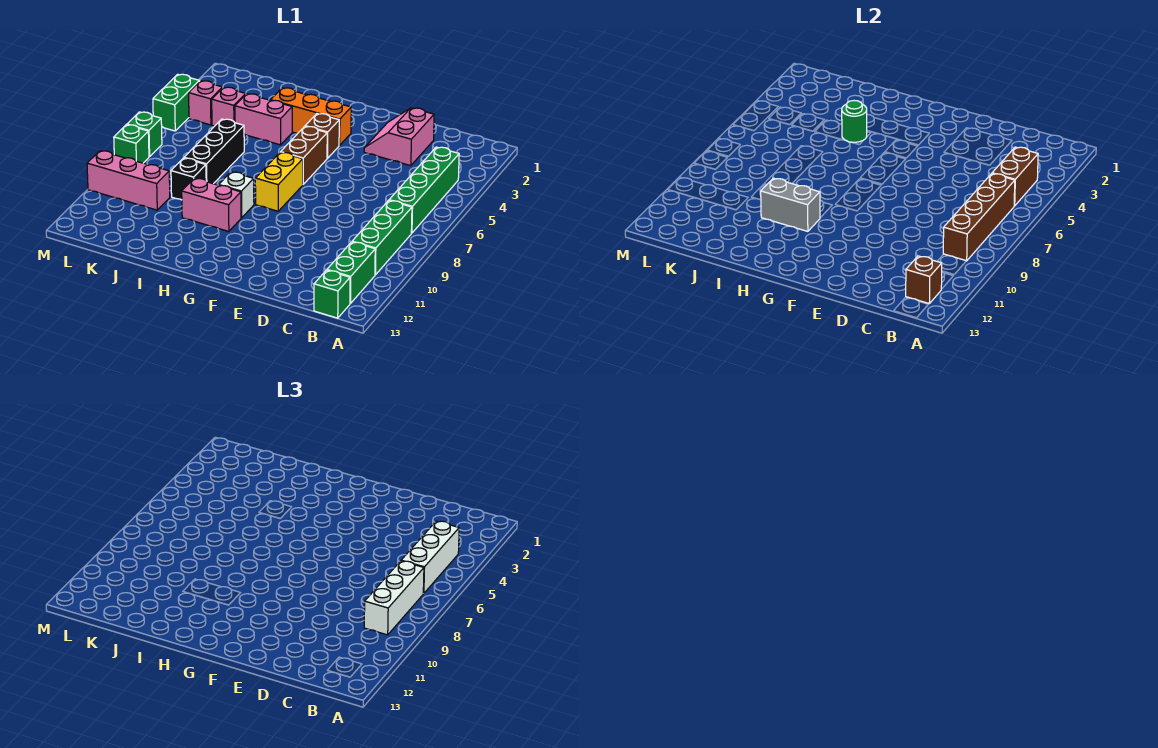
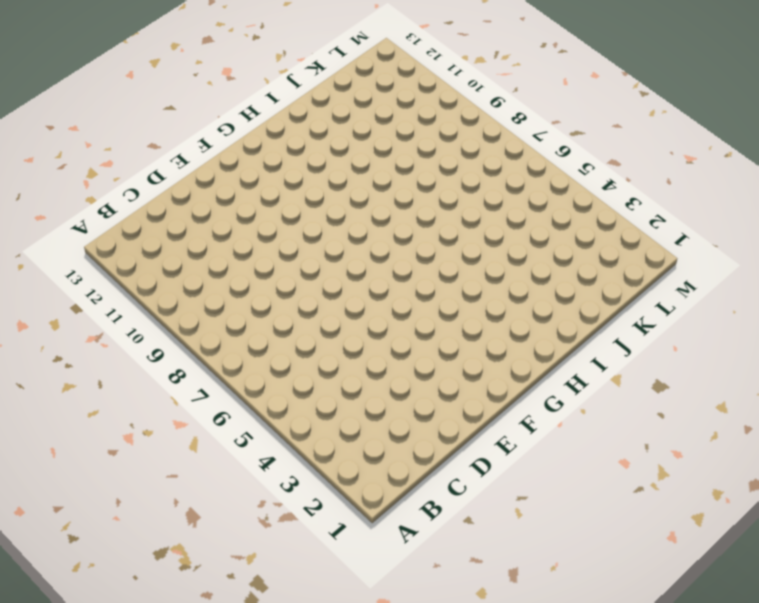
none -> green 1x4 brick [389,147,459,233]
none -> green 1x3 brick [352,200,412,275]
none -> green 1x2 brick [327,242,375,303]

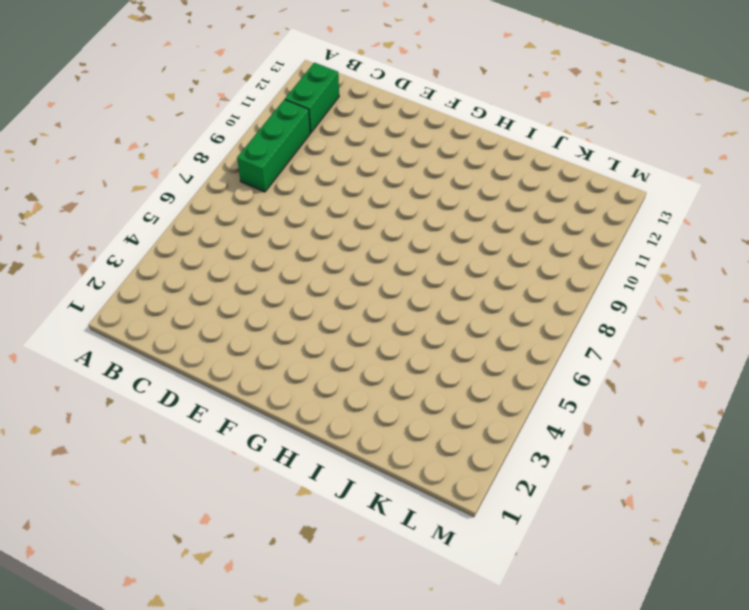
none -> green 1x4 brick [389,147,459,233]
none -> green 1x1 brick [314,270,350,318]
none -> pink 2x2 slope [364,108,434,166]

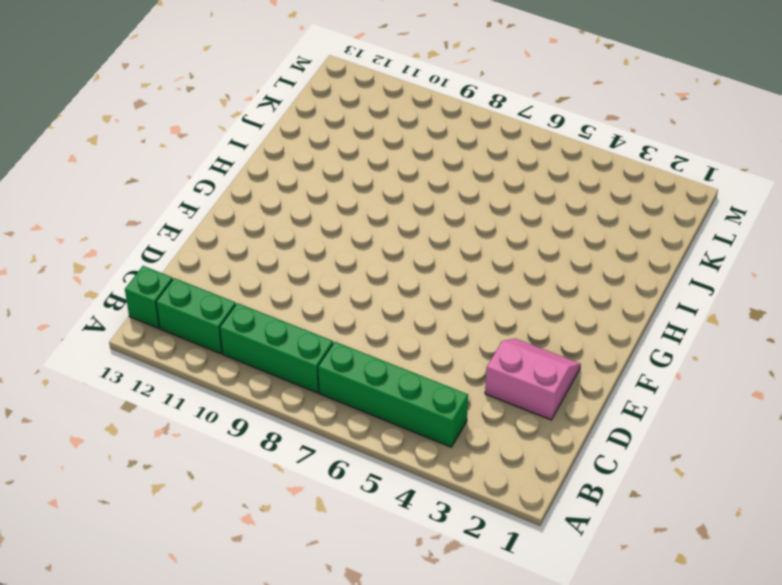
none -> orange 1x3 brick [271,88,351,145]
none -> brown 1x1 brick [306,114,339,158]
none -> brown 1x2 brick [281,126,327,184]

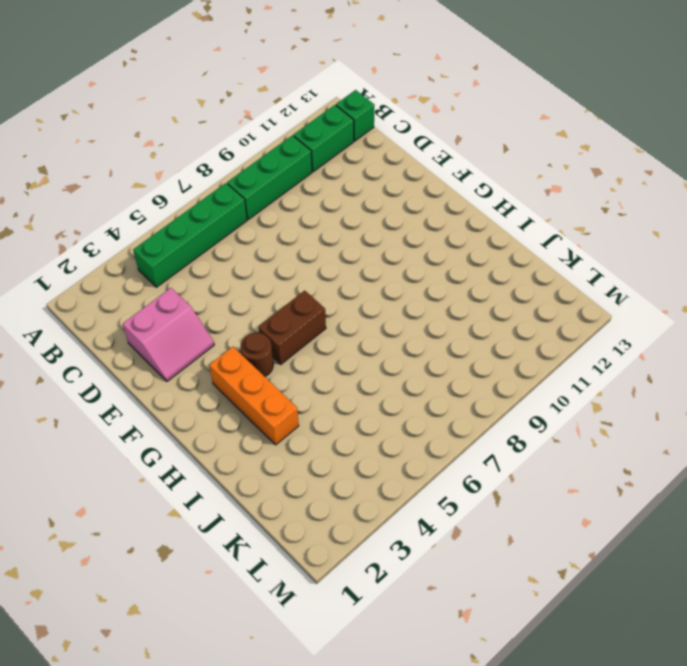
brown 1x1 round brick [240,333,273,376] -> brown 1x1 brick [306,114,339,158]
none -> yellow 1x2 brick [255,152,303,211]
none -> white 1x1 brick [219,172,254,218]
none -> pink 1x2 brick [182,178,241,231]

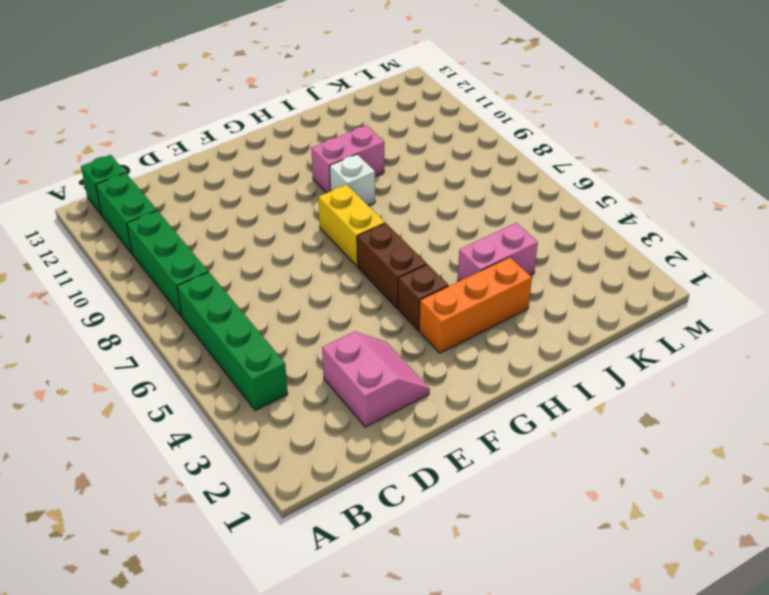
none -> black 1x3 brick [184,119,244,184]
none -> black 1x1 brick [171,158,206,200]
none -> pink 1x1 brick [212,87,246,126]

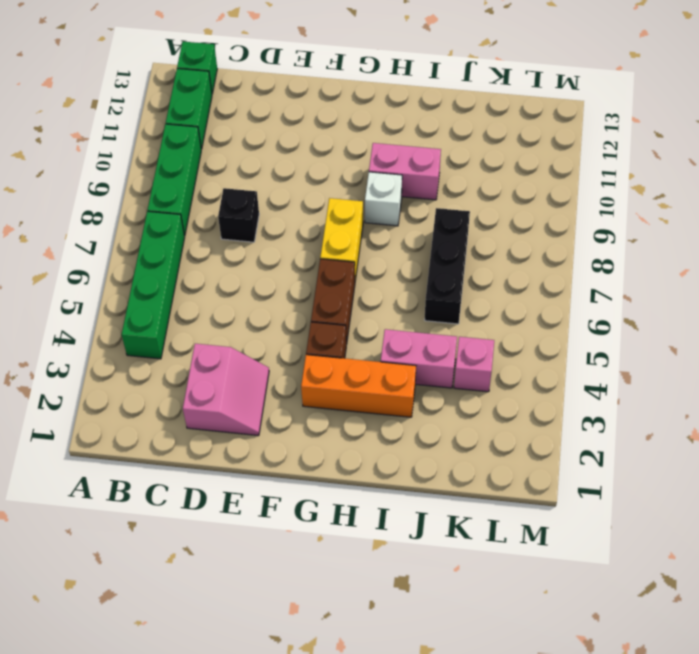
black 1x1 brick [218,188,259,242] -> black 1x1 brick moved to [171,158,206,200]
none -> pink 1x3 brick [87,151,170,210]
none -> pink 1x1 brick [189,81,222,125]
none -> green 1x2 brick [153,74,199,131]

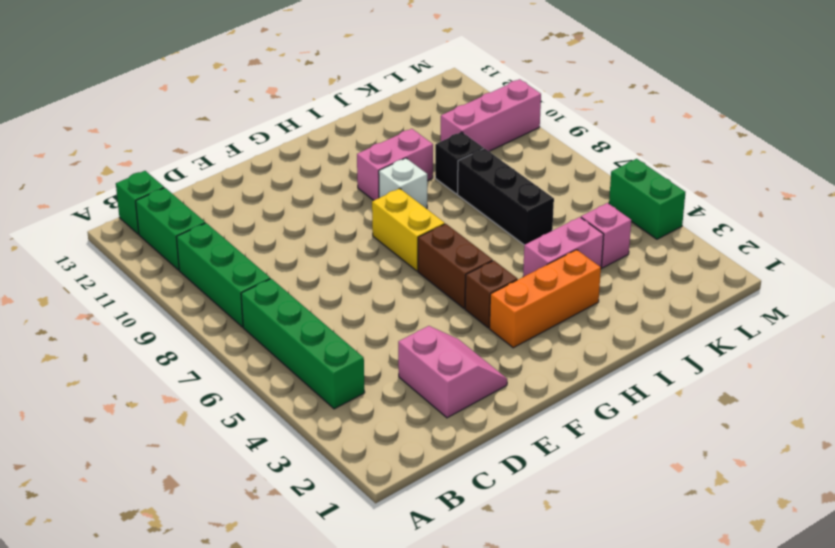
none -> pink 1x1 brick [189,81,222,125]
none -> green 1x1 brick [127,112,162,157]
none -> green 1x1 brick [114,125,149,163]

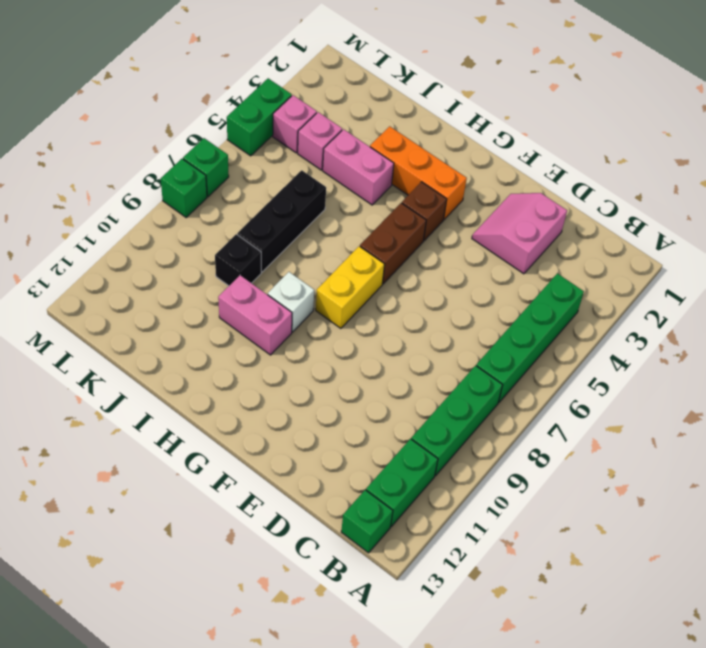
none -> pink 1x3 brick [87,151,170,210]
none -> brown 1x2 brick [992,147,1038,206]
none -> brown 1x4 brick [943,174,1015,261]

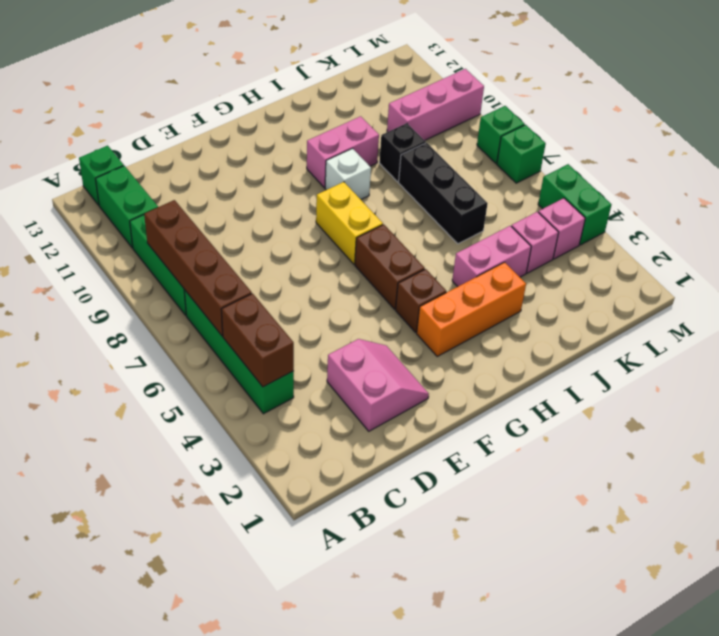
none -> brown 1x1 brick [906,256,942,303]
none -> grey 1x2 brick [761,178,820,231]
none -> green 1x1 round brick [842,101,867,142]

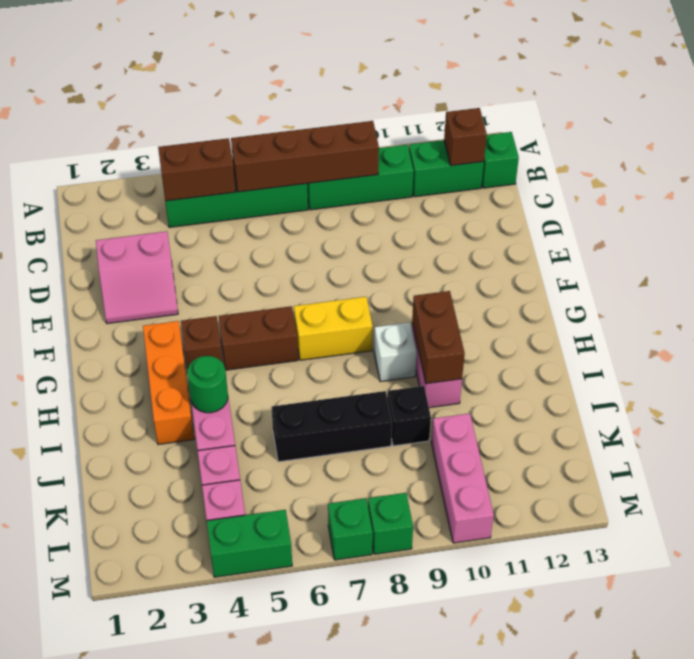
brown 1x2 brick [412,291,465,384] -> grey 1x2 brick [761,178,820,231]
none -> white 1x3 brick [401,521,459,594]
none -> white 1x3 brick [364,561,424,635]

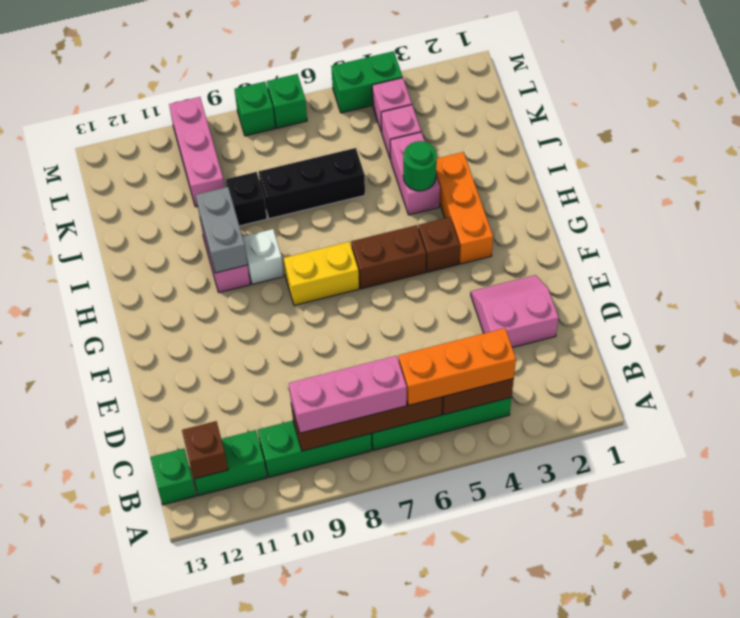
orange 1x3 brick [399,328,516,405] -> white 1x3 brick [401,521,459,594]
pink 1x3 brick [289,356,407,433] -> white 1x3 brick [364,561,424,635]

